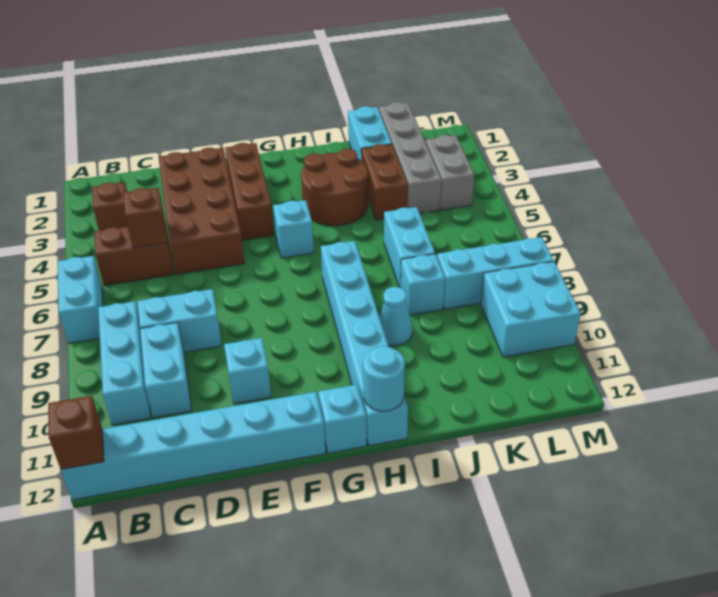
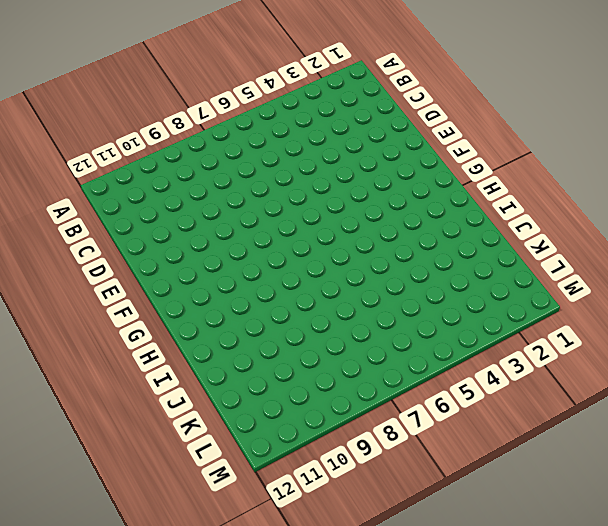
none -> cyan 1x2 brick [58,256,103,343]
none -> cyan 1x6 brick [61,392,326,500]
none -> brown 1x1 brick [92,182,128,231]

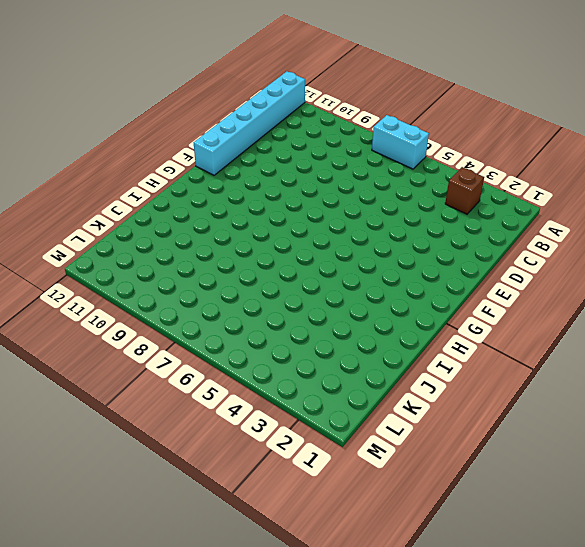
none -> brown 1x2 brick [94,227,174,285]
none -> cyan 1x3 brick [98,301,151,425]
none -> cyan 1x2 brick [137,289,222,352]

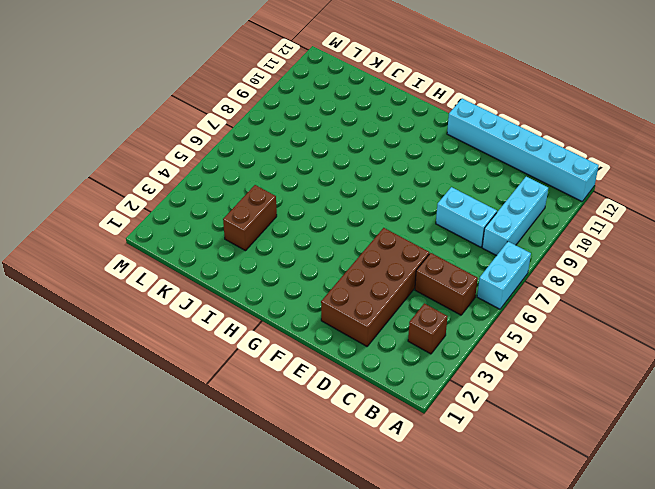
none -> cyan 1x2 brick [140,322,191,418]
none -> cyan 1x1 brick [224,338,271,404]
none -> brown 1x3 brick [225,143,274,240]

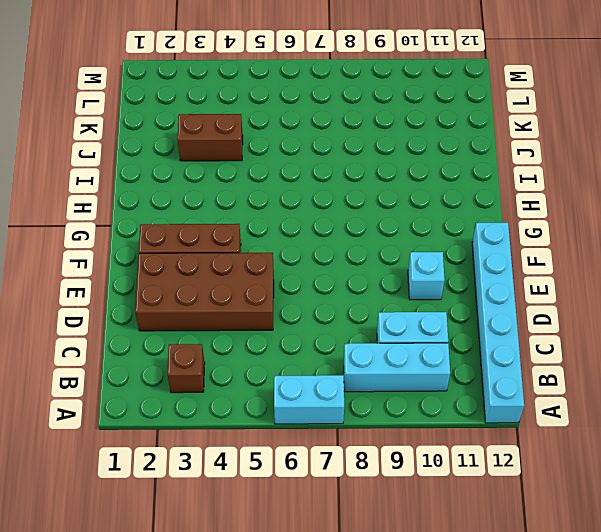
none -> brown 1x2 brick [94,227,174,285]
none -> cyan 1x2 brick [137,289,222,352]
none -> cyan 1x1 brick [273,200,314,258]

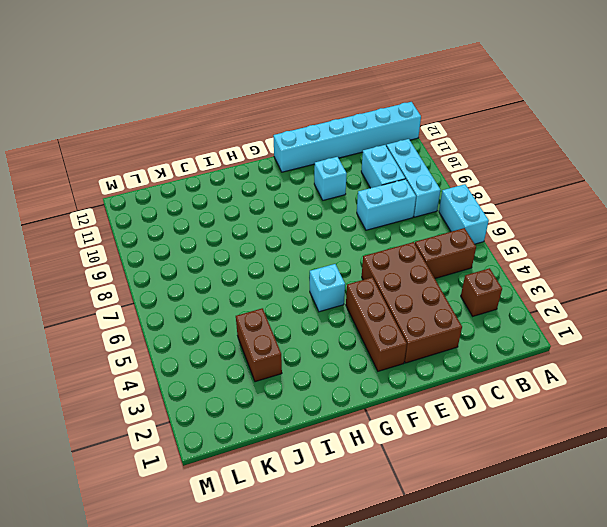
none -> cyan 1x1 brick [318,385,367,453]
none -> brown 2x2 round brick [301,149,368,226]
none -> cyan 1x6 brick [321,241,408,446]

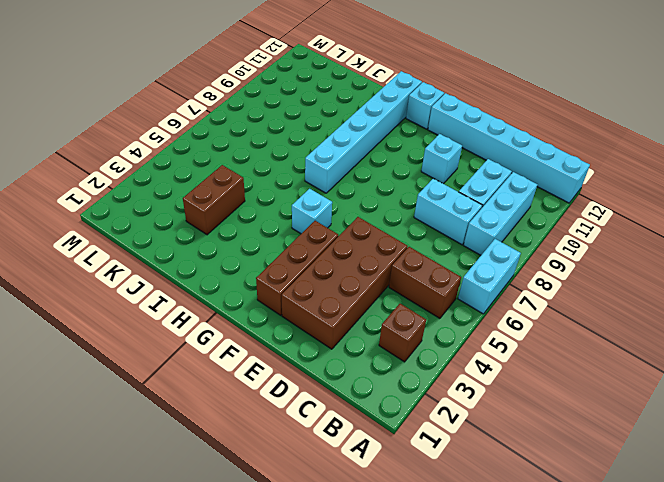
none -> brown 2x2 round brick [301,149,368,226]
none -> cyan 1x1 cone [379,287,413,345]
none -> cyan 1x2 brick [348,106,392,161]

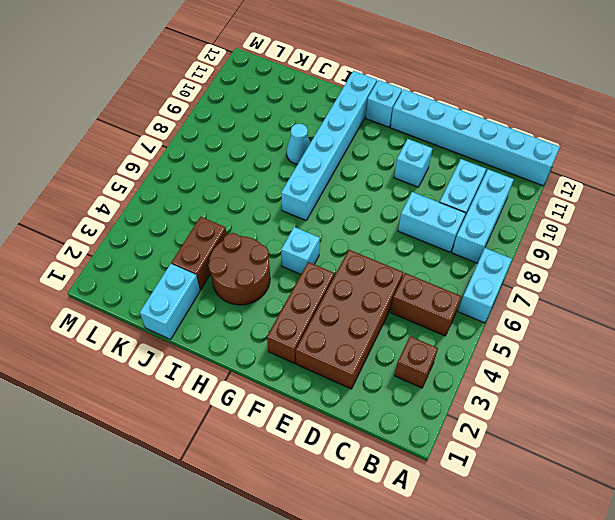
none -> cyan 1x2 brick [384,207,435,288]
none -> cyan 1x1 brick [401,254,445,315]
none -> grey 1x4 brick [379,102,441,213]

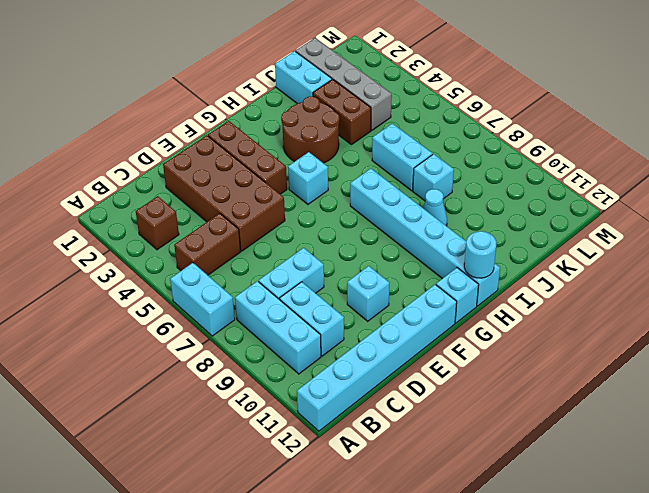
none -> cyan 1x3 brick [437,237,554,309]
none -> grey 1x2 brick [426,135,474,210]
none -> cyan 2x2 brick [481,262,581,357]

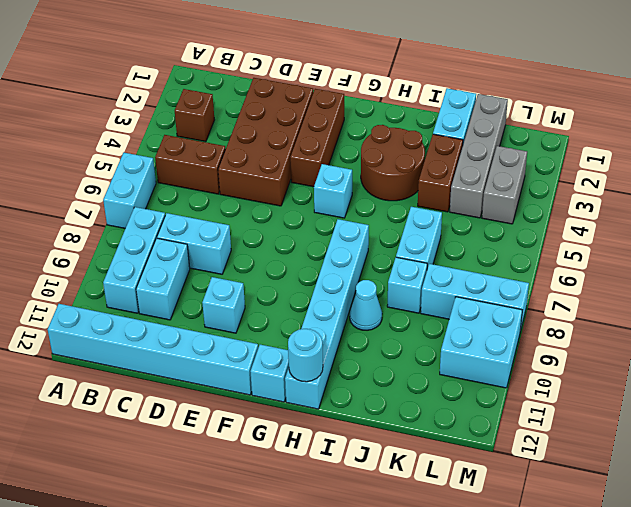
none -> brown 1x1 brick [48,396,104,469]
none -> brown 1x1 brick [123,188,168,248]

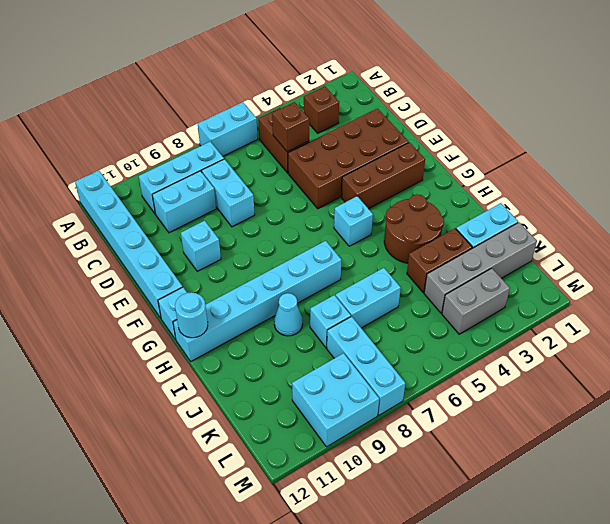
none -> brown 1x1 brick [48,396,104,469]

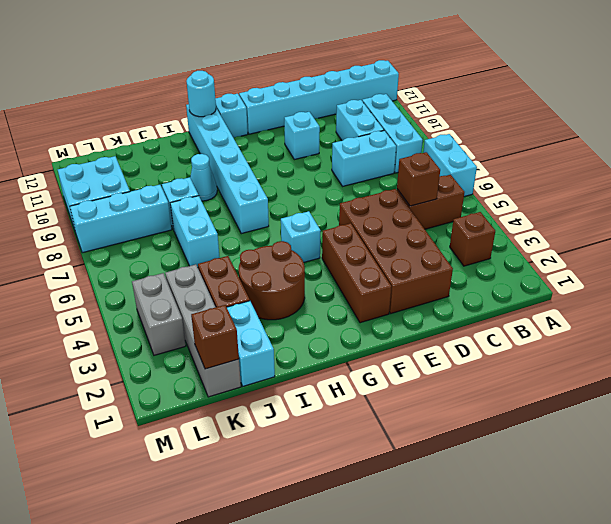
brown 1x1 brick [191,305,239,369] -> brown 1x1 brick moved to [48,396,104,469]

